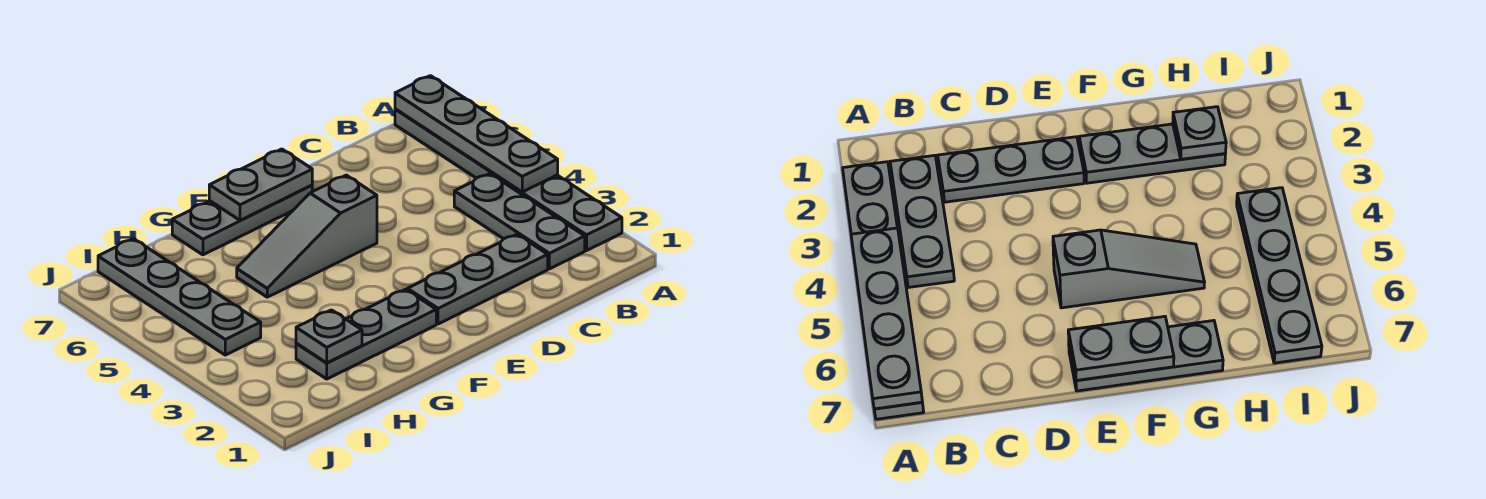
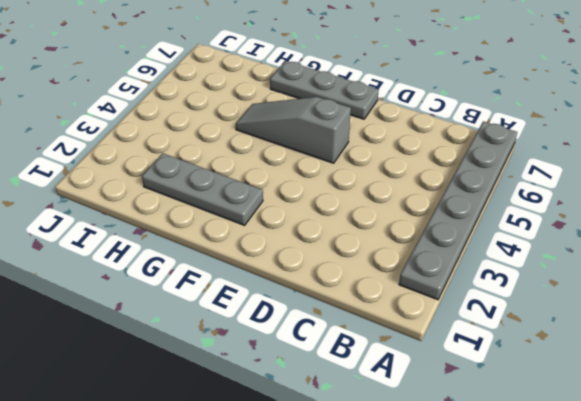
none -> grey 1x3 plate [454,174,585,269]
none -> grey 1x3 plate [407,234,548,324]

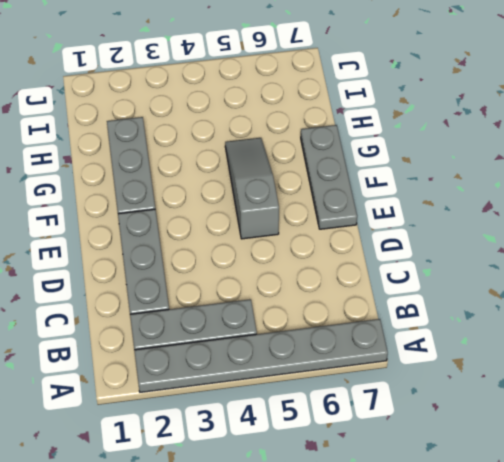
none -> grey 1x4 plate [98,239,261,355]
none -> grey 1x4 plate [395,76,558,192]

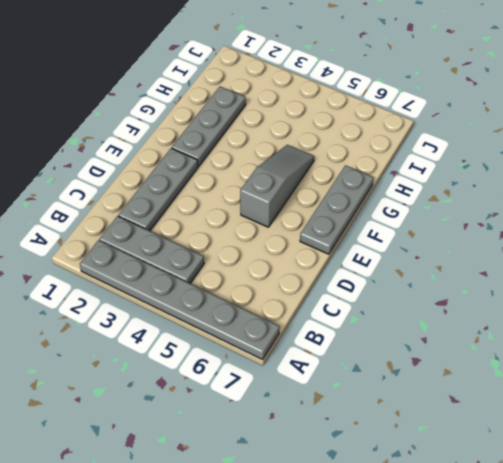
none -> grey 1x4 plate [98,239,261,355]
none -> grey 1x4 plate [395,76,558,192]

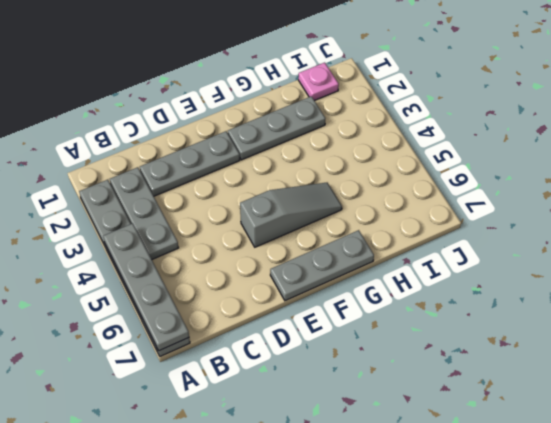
pink 1x1 plate [298,63,339,101] -> none
none -> grey 1x4 plate [98,239,261,355]
none -> grey 1x2 plate [209,149,312,220]

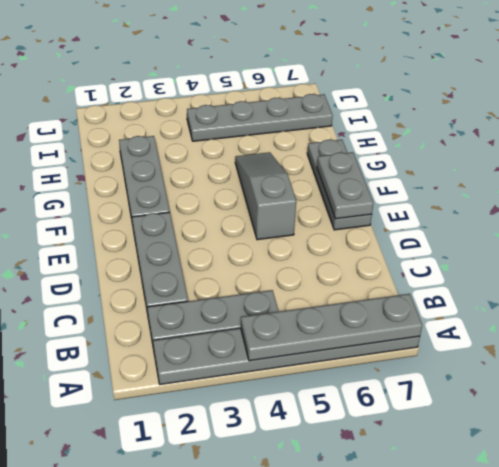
none -> grey 1x1 plate [296,310,362,363]

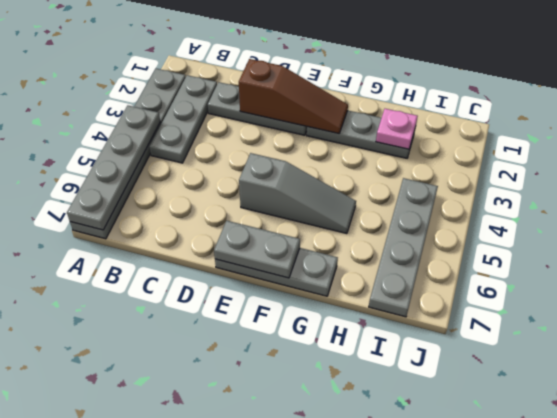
brown 1x3 slope [239,59,348,134] -> none
pink 1x1 plate [376,109,418,149] -> grey 1x1 plate [296,310,362,363]

